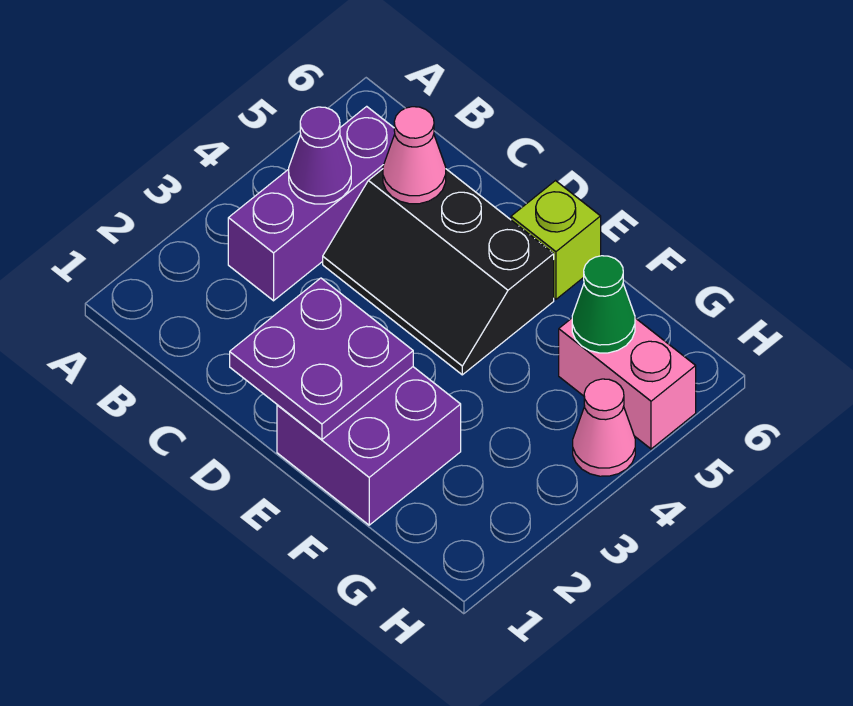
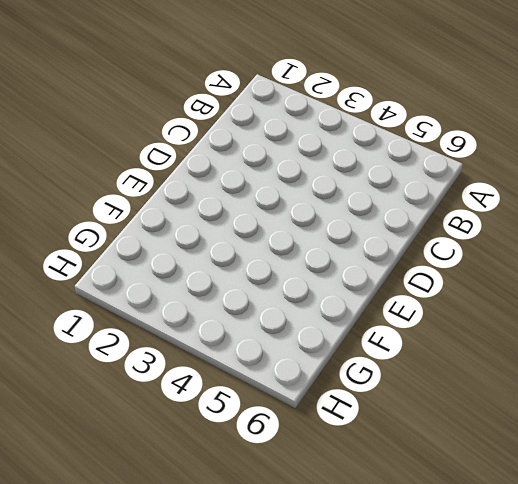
none -> purple 1x3 brick [228,106,395,301]
none -> black 2x3 slope [323,169,554,375]

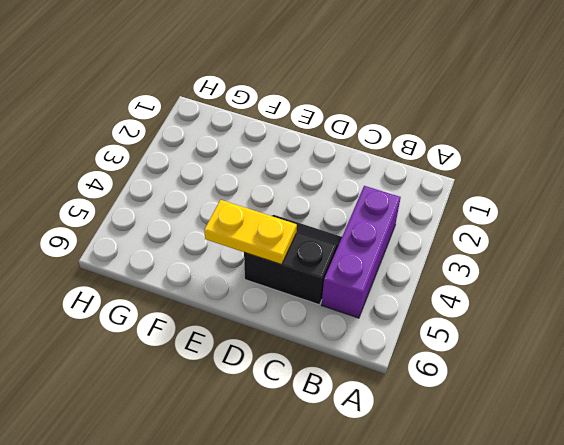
black 2x2 slope [244,215,342,305] -> black 2x3 slope [323,169,554,375]
yellow 1x2 plate [204,200,297,265] -> none
none -> purple 2x2 brick [277,367,461,525]
none -> lime 1x1 brick [511,181,601,299]

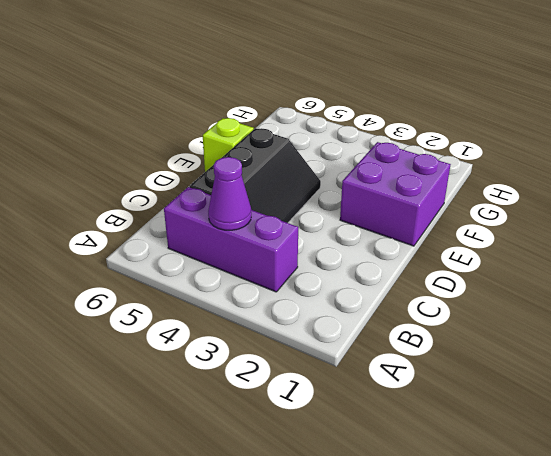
none -> pink 1x2 brick [559,318,696,449]
none -> pink 1x1 cone [573,379,635,476]

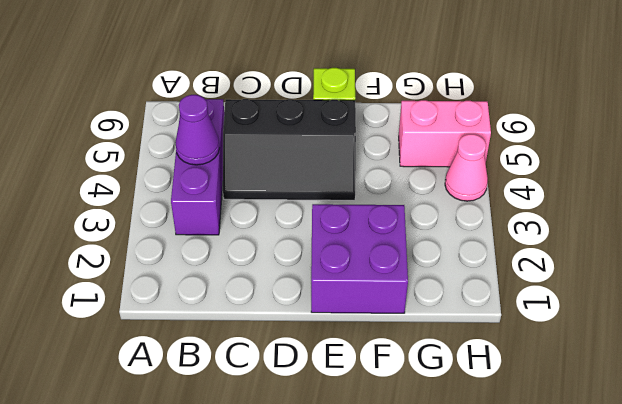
none -> pink 1x1 cone [383,107,446,204]
none -> purple 2x2 plate [230,278,413,440]

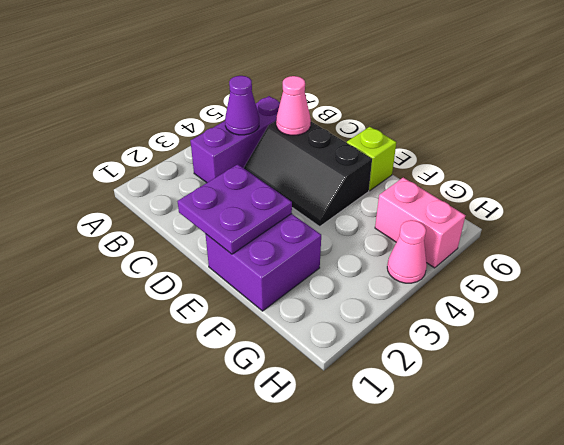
none -> green 1x1 cone [572,256,635,353]

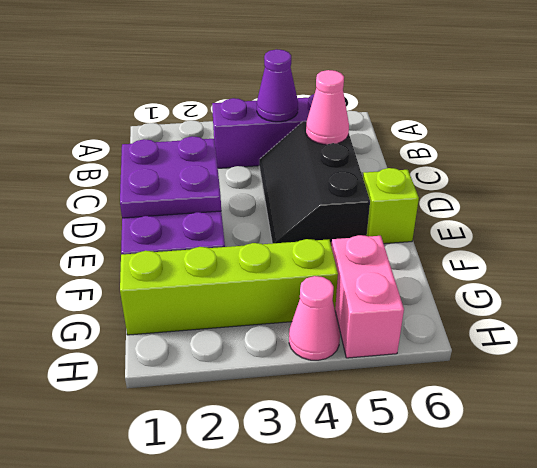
lime 1x4 brick [120,239,338,335] -> none
none -> green 1x1 cone [572,256,635,353]

